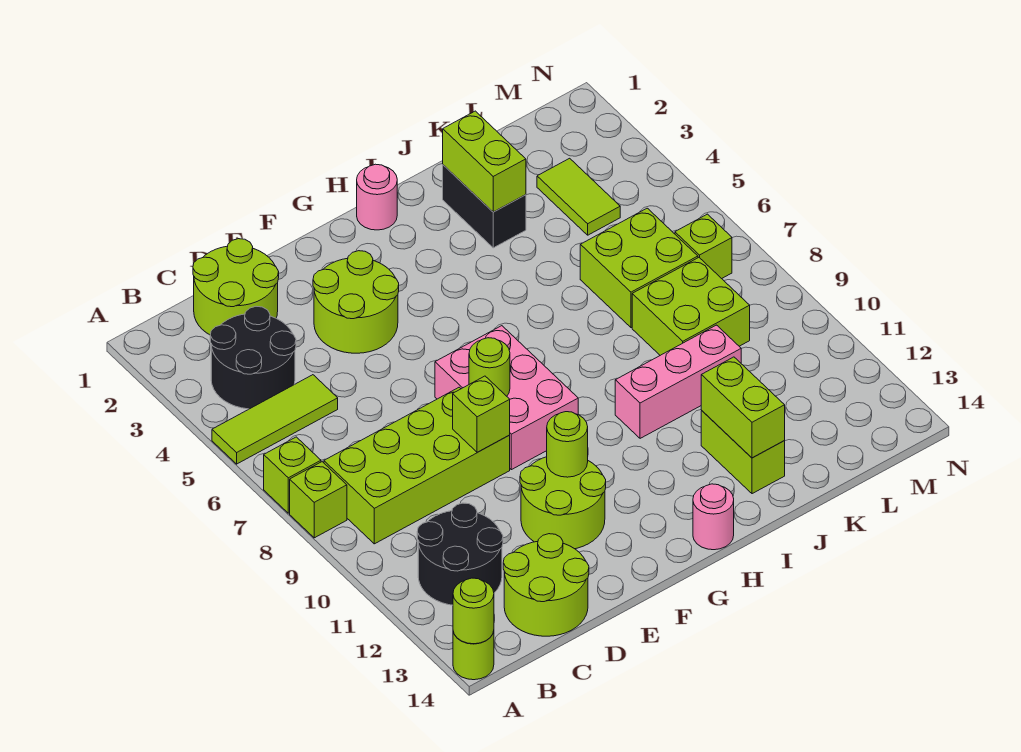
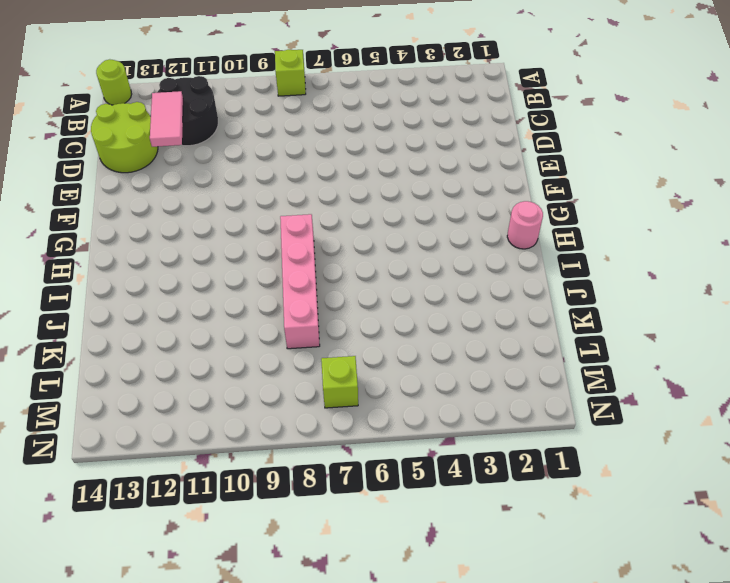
pink 1x2 tile [150,91,183,147] -> none
pink 1x4 brick [280,214,320,349] -> lime 2x2 brick [632,258,750,355]
none -> lime 1x3 tile [212,375,338,464]
none -> lime 1x1 brick [264,437,321,513]
none -> black 2x2 round brick [210,306,296,409]

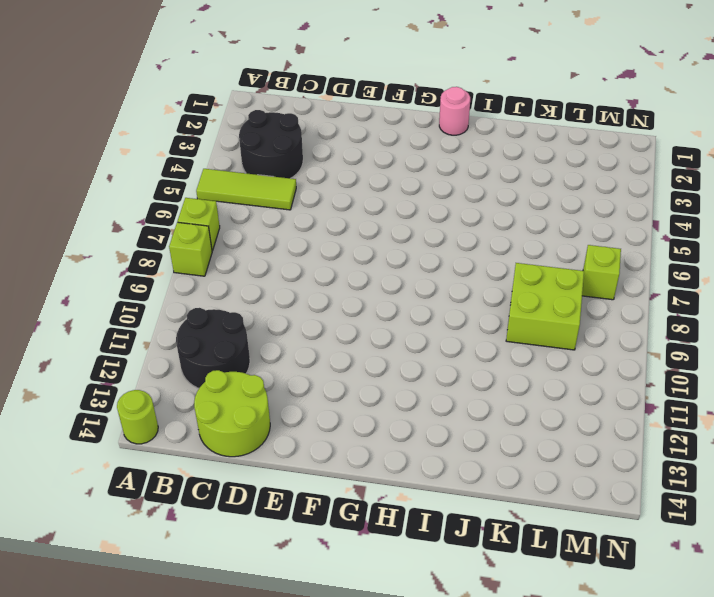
none -> lime 2x4 brick [324,387,510,544]
none -> lime 2x2 round brick [193,239,279,335]
none -> lime 2x2 round brick [313,251,399,353]

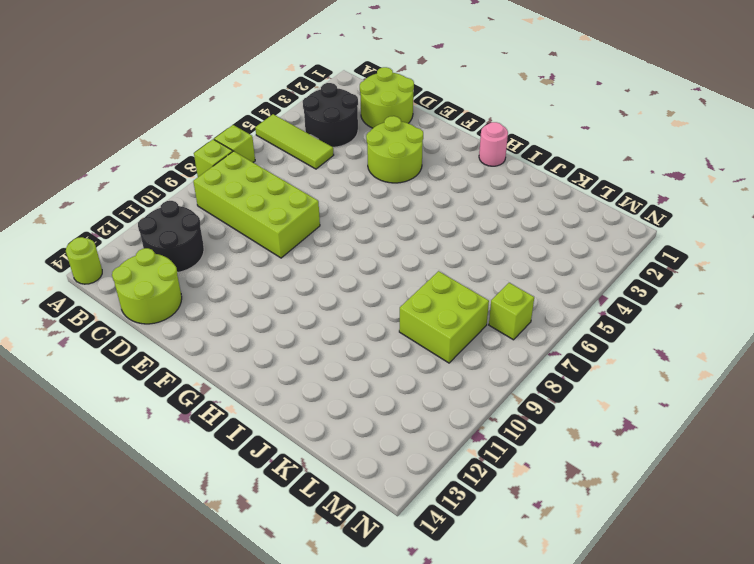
none -> lime 2x2 round brick [520,457,606,549]
none -> pink 2x3 brick [435,326,578,470]
none -> pink 1x1 round brick [693,484,734,550]

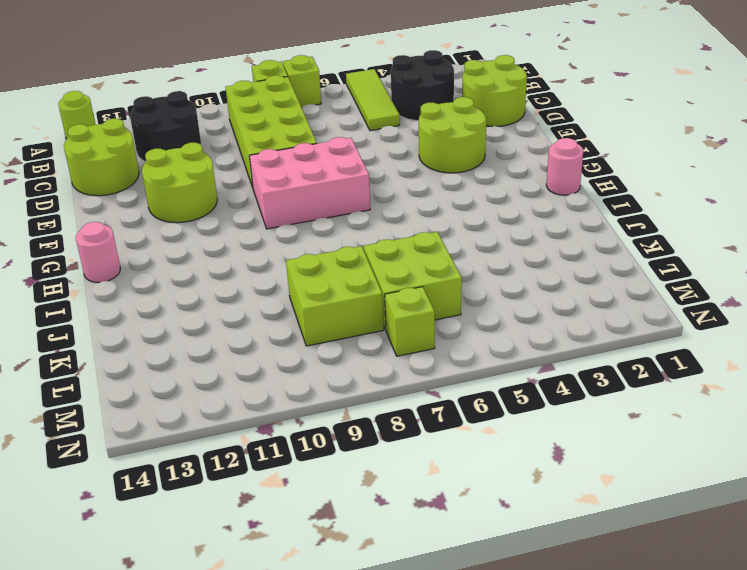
none -> pink 1x3 brick [615,325,741,438]
none -> black 1x2 brick [443,165,526,248]
none -> lime 1x2 brick [701,411,785,494]

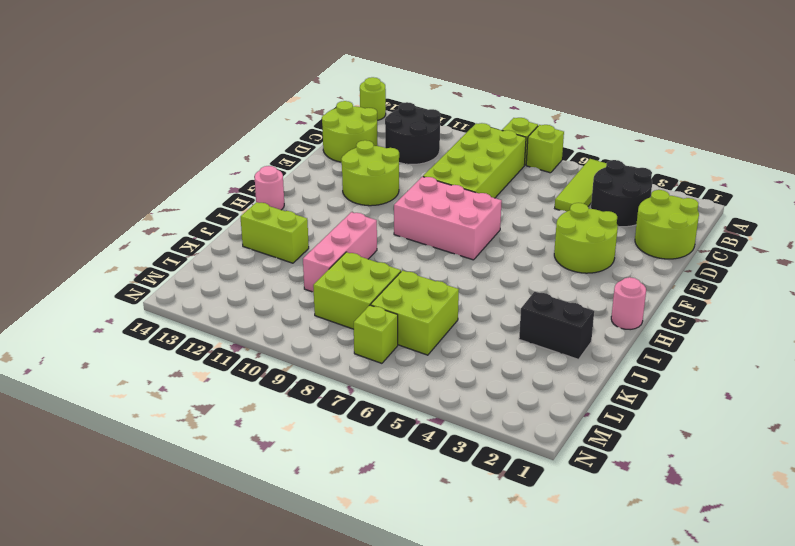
none -> lime 1x2 tile [537,158,620,235]
none -> lime 1x1 round brick [453,578,494,644]
none -> lime 1x1 brick [453,376,510,452]

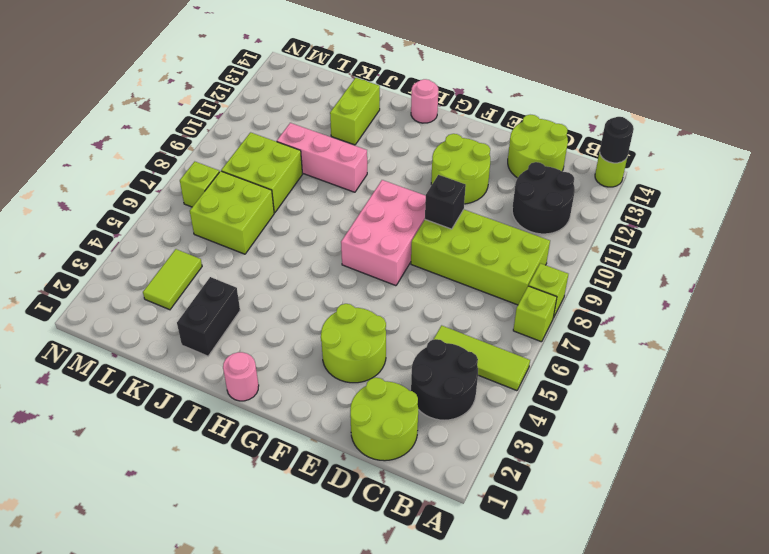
black 1x1 round brick [600,117,634,163] -> lime 1x1 round brick [453,578,494,644]
black 1x1 brick [425,175,466,229] -> lime 1x1 brick [453,376,510,452]
none -> lime 1x1 round brick [469,338,510,396]
none -> lime 1x1 round brick [547,412,588,477]
none -> lime 1x2 brick [443,111,526,212]

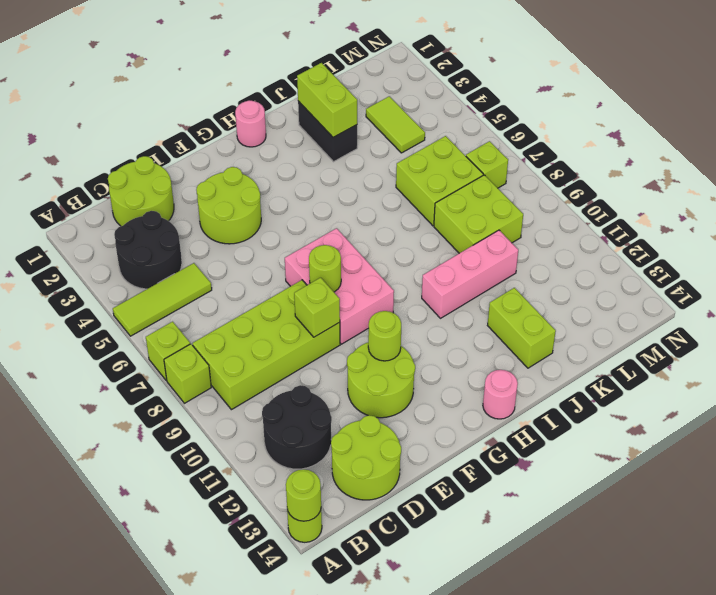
none -> lime 1x2 brick [701,357,785,458]

